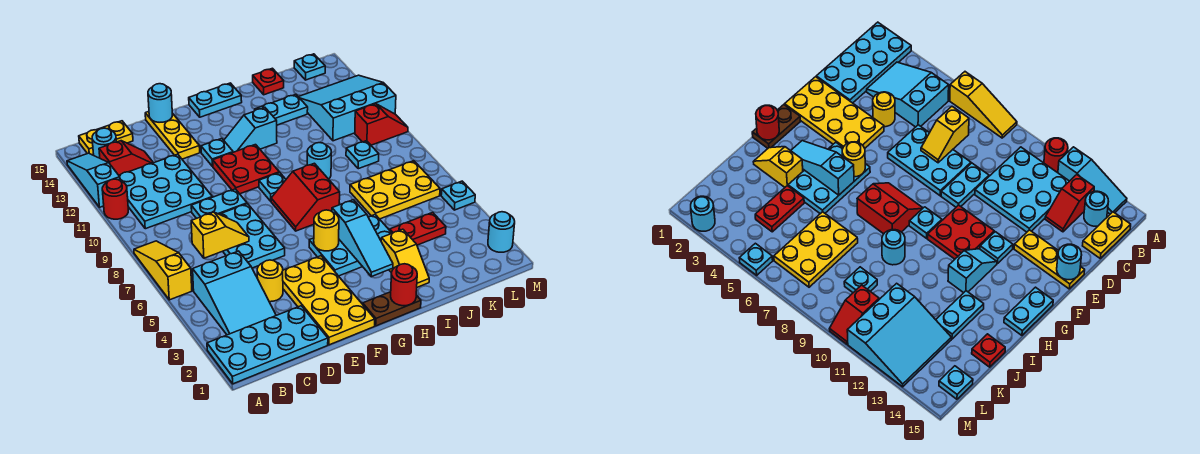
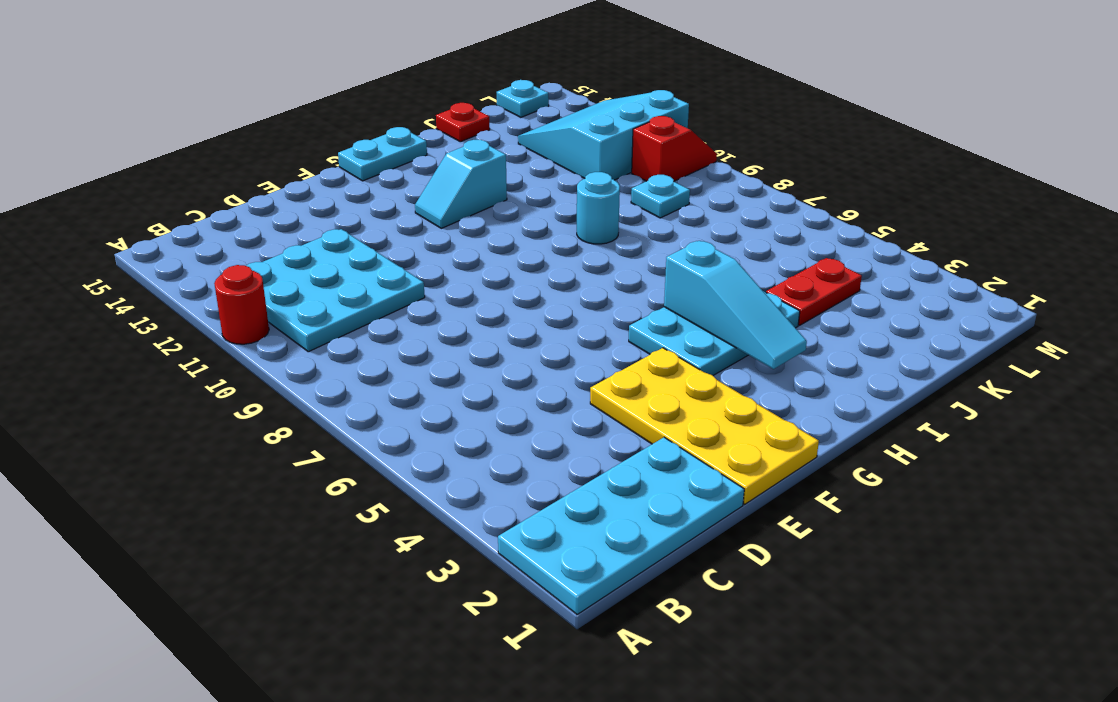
none -> yellow 1x3 slope [134,241,192,300]
none -> cyan 1x3 slope [67,153,120,207]
none -> cyan 2x3 slope [193,251,276,335]
none -> red 1x2 slope [99,141,153,175]

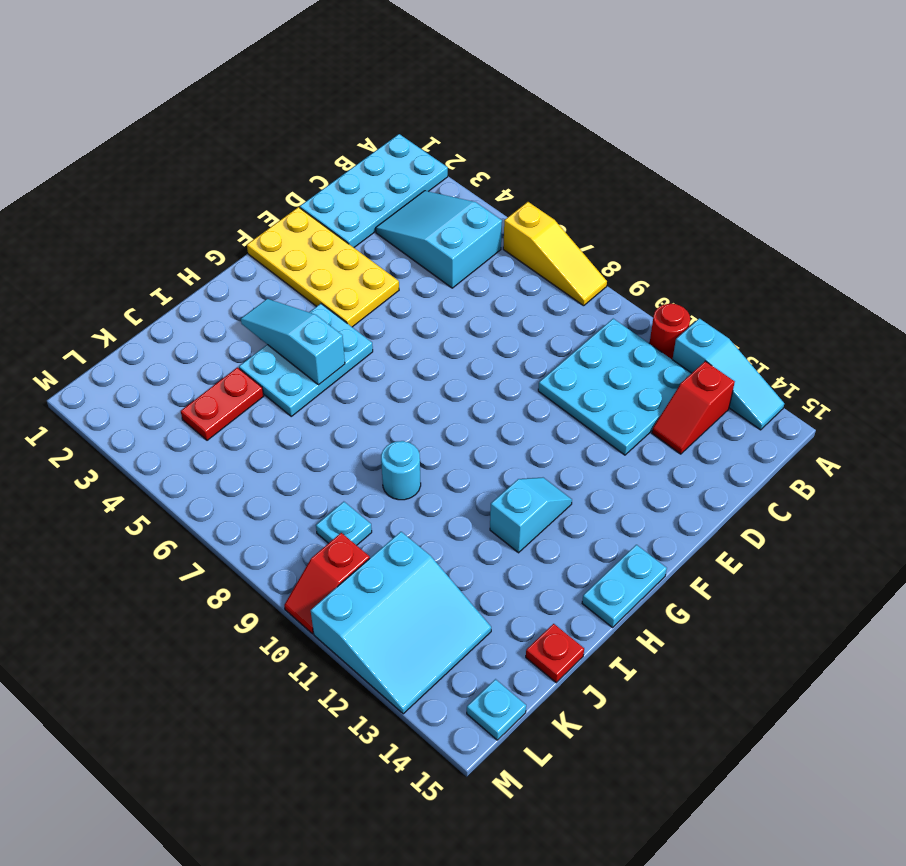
none -> cyan 1x1 round brick [92,128,116,158]
none -> yellow 1x2 plate [79,121,133,155]
none -> yellow 1x1 round brick [257,260,283,302]
none -> cyan 2x3 plate [219,204,285,268]

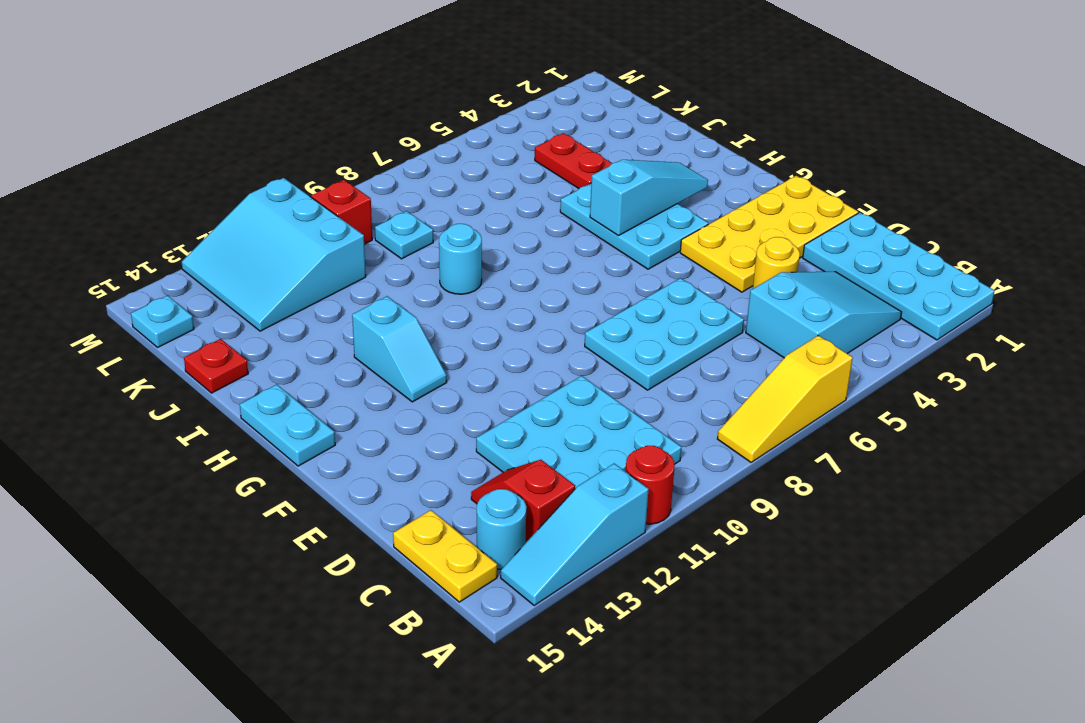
none -> cyan 1x2 plate [191,189,247,219]
none -> yellow 1x3 plate [145,111,200,159]
none -> red 2x2 plate [213,145,279,194]
none -> cyan 1x1 plate [201,139,233,166]

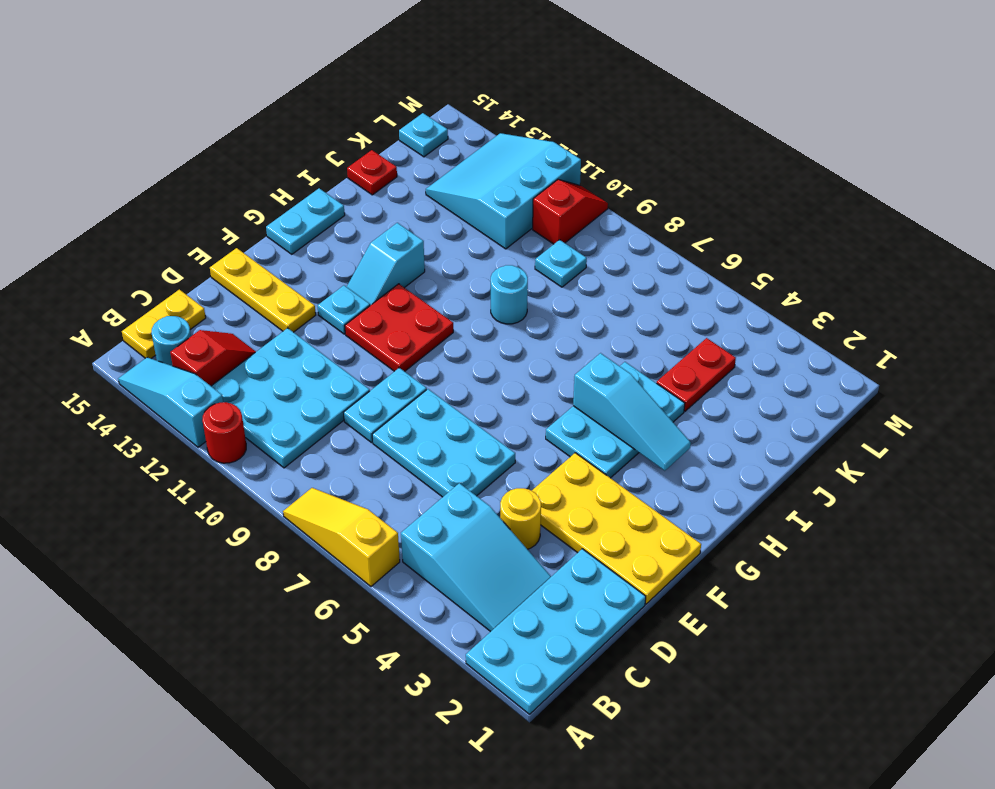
none -> brown 1x2 plate [363,292,421,326]
none -> red 2x2 slope [271,163,340,231]
none -> cyan 1x1 plate [259,173,286,201]
none -> yellow 1x2 slope [381,229,429,287]

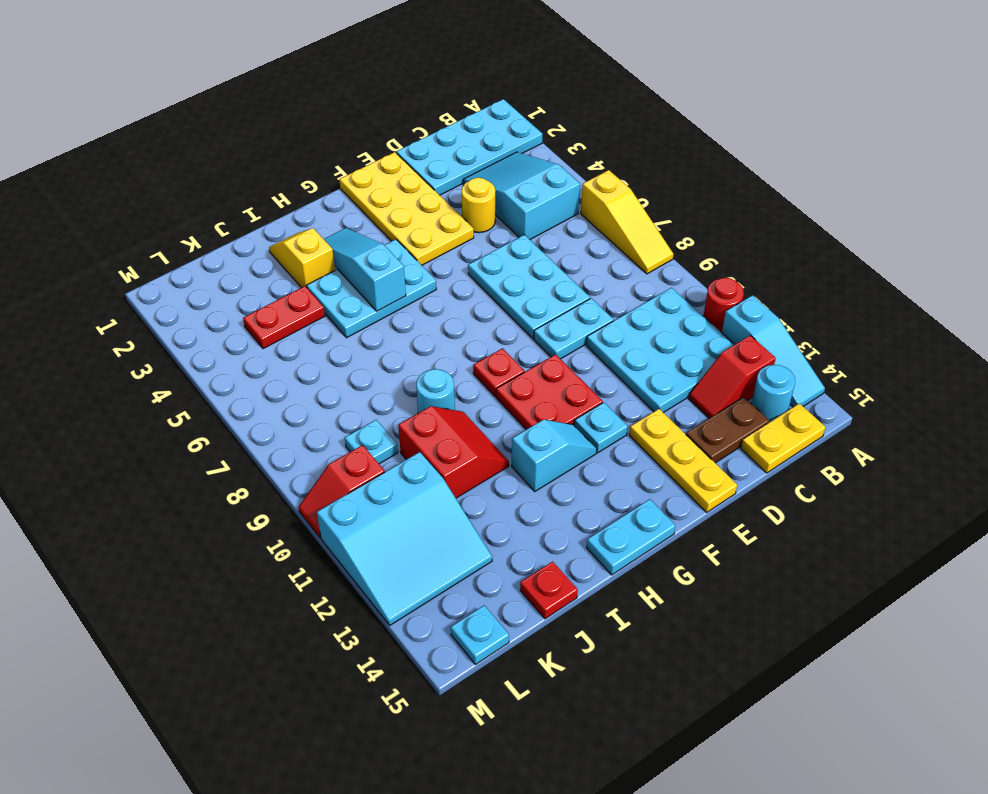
brown 1x2 plate [686,397,769,463] -> brown 1x2 plate moved to [363,292,421,326]
red 1x1 plate [473,348,524,397] -> cyan 1x1 plate [259,173,286,201]
red 2x2 slope [398,406,509,498] -> red 2x2 slope moved to [271,163,340,231]
none -> cyan 1x2 plate [255,94,308,125]
none -> yellow 2x3 plate [350,161,440,219]
none -> cyan 1x1 round brick [488,212,515,252]
none -> cyan 1x1 plate [441,181,475,210]

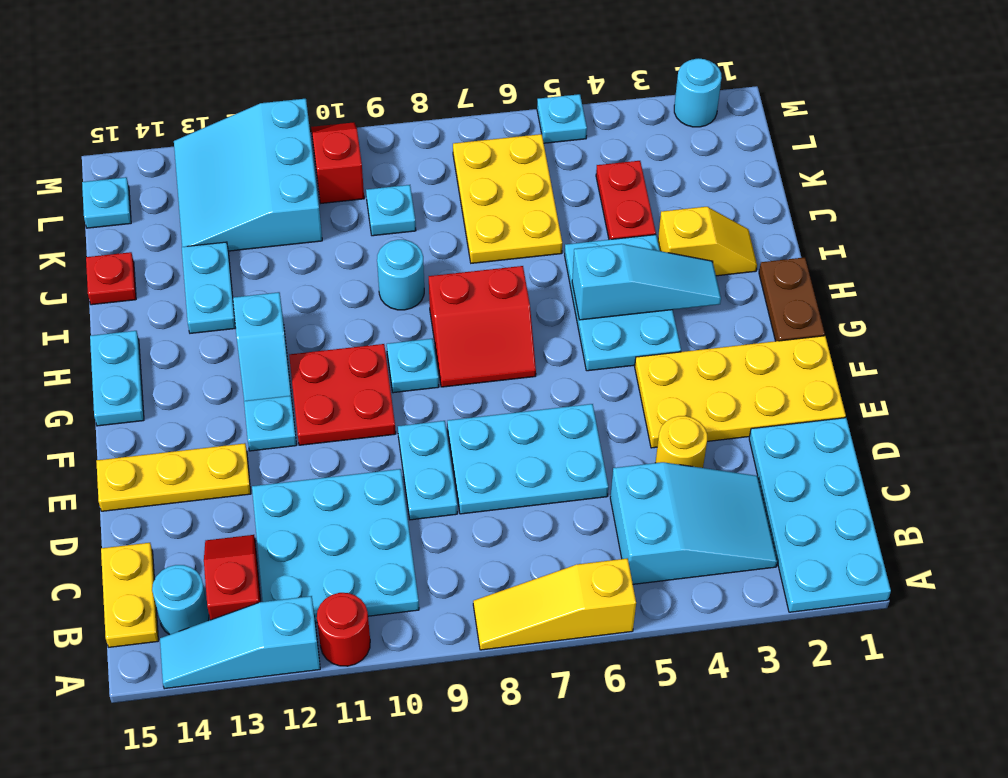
none -> yellow 1x2 slope [191,212,249,258]
none -> cyan 1x1 round brick [148,84,172,122]
none -> yellow 1x1 round brick [314,210,339,251]
none -> red 1x1 round brick [391,264,417,306]

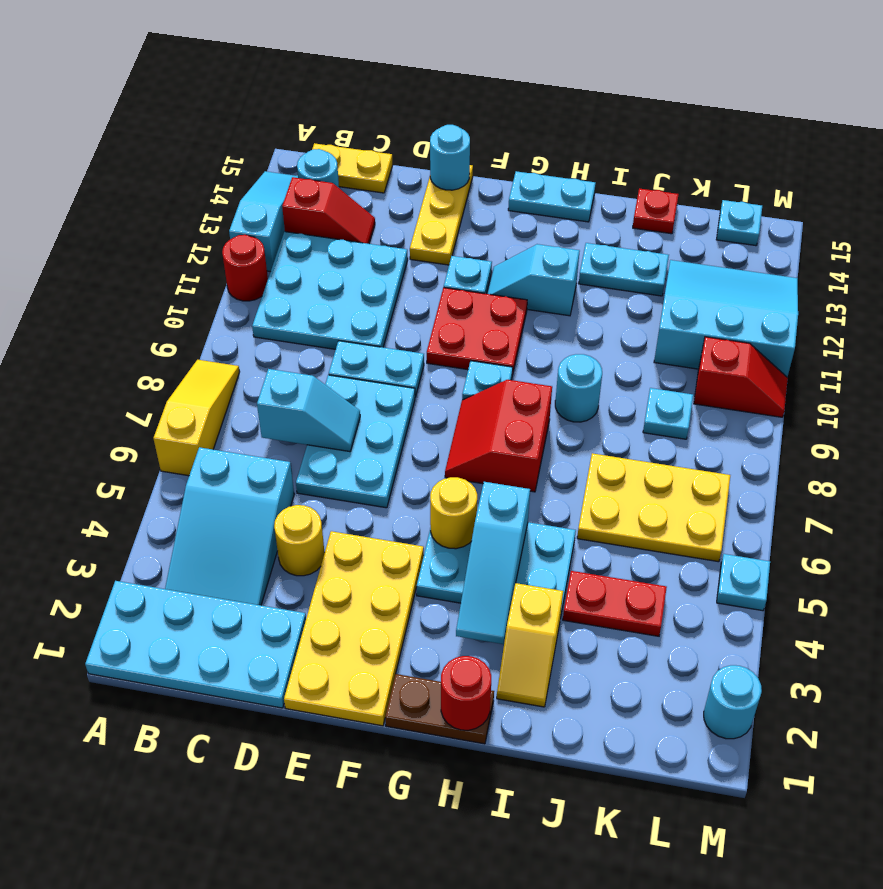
cyan 1x2 slope [257,369,360,452] -> yellow 1x2 slope [191,212,249,258]

